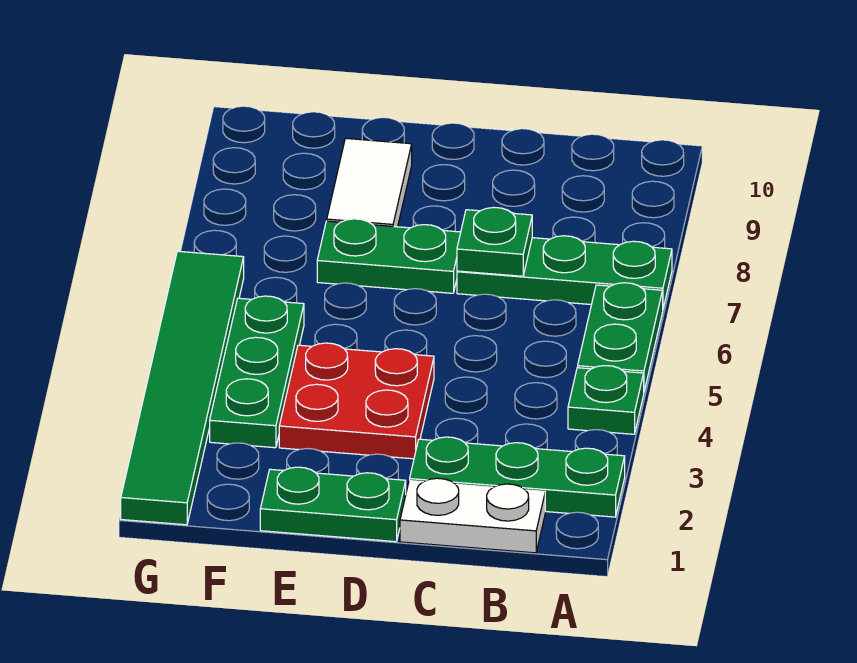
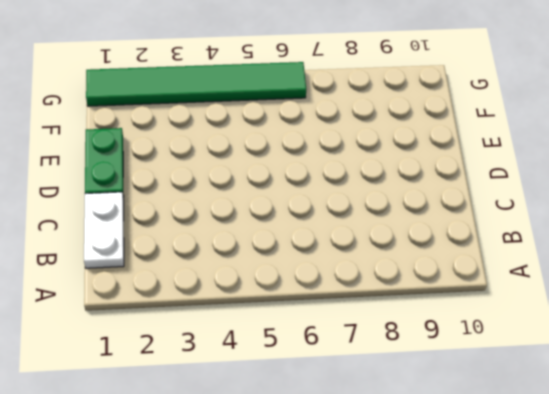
none -> green 1x3 plate [410,437,625,517]
none -> green 1x1 plate [568,366,644,434]
none -> green 1x2 plate [578,283,663,391]

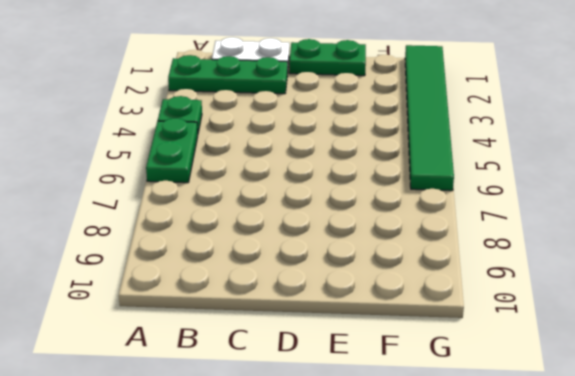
none -> green 1x3 plate [457,236,672,308]
none -> red 2x2 plate [279,343,434,459]
none -> green 1x2 plate [317,219,461,293]

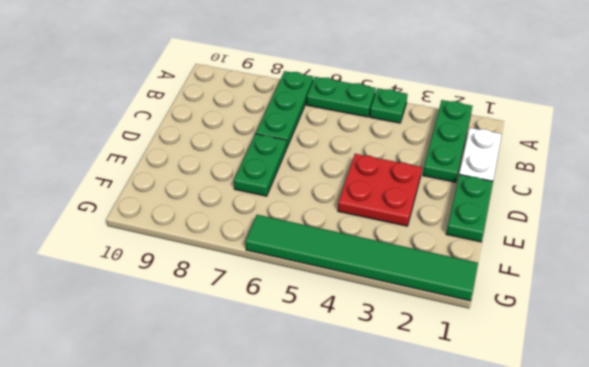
none -> white 1x2 tile [327,138,412,227]
none -> green 1x3 plate [210,296,304,448]
none -> green 1x1 plate [457,207,532,276]

